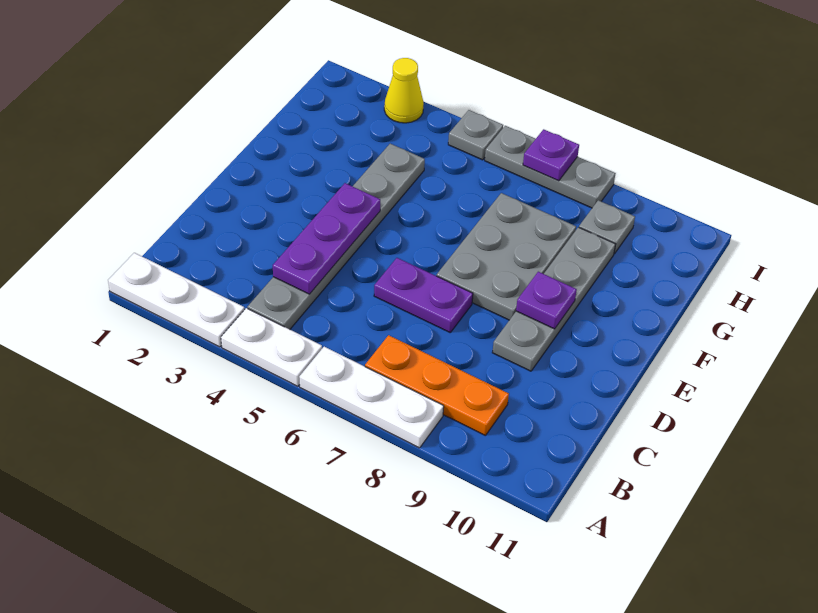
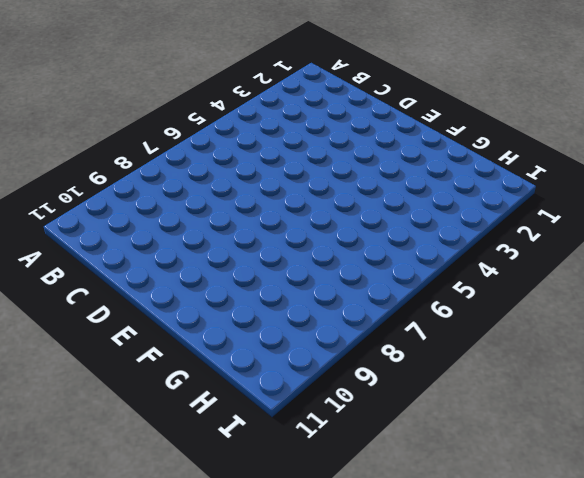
none -> white 1x3 plate [108,253,245,347]
none -> white 1x2 plate [221,308,322,386]
none -> white 1x3 plate [299,347,444,448]

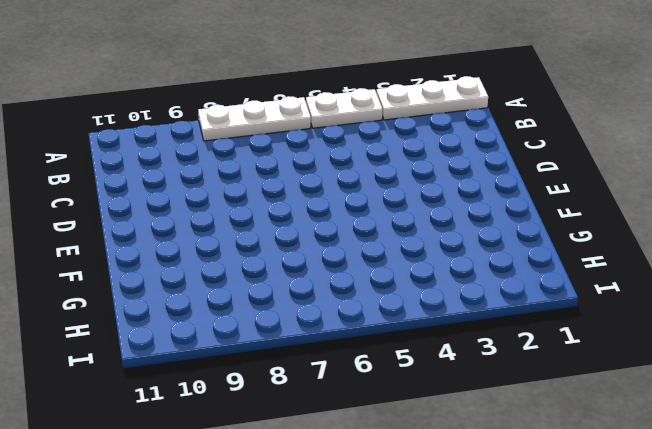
none -> grey 1x6 plate [247,144,425,329]
none -> orange 1x3 plate [365,335,509,436]
none -> purple 1x2 plate [374,258,473,332]

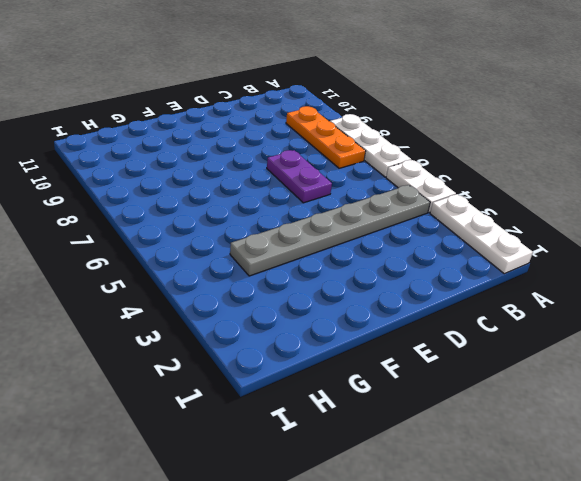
none -> grey 1x4 plate [492,227,615,371]
none -> grey 2x3 plate [437,193,576,320]
none -> grey 1x1 plate [579,200,635,254]

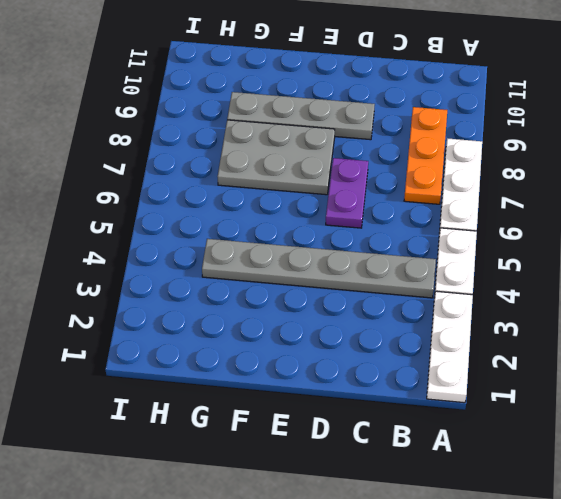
none -> grey 1x1 plate [579,200,635,254]
none -> yellow 1x1 cone [384,58,424,123]
none -> grey 1x1 plate [448,110,503,160]

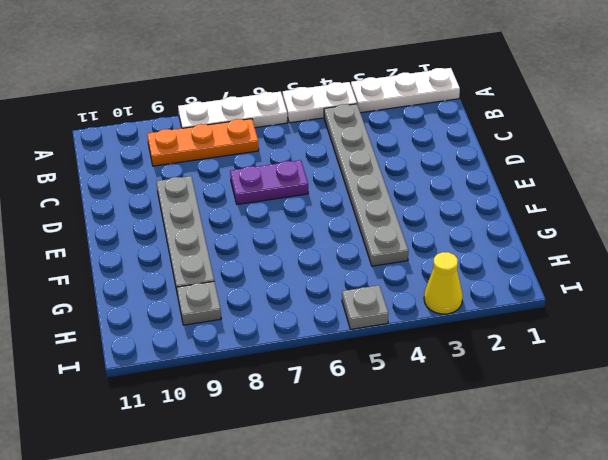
none -> grey 2x3 plate [437,193,576,320]
none -> grey 1x3 plate [485,126,616,208]
none -> purple 1x3 plate [273,183,380,294]

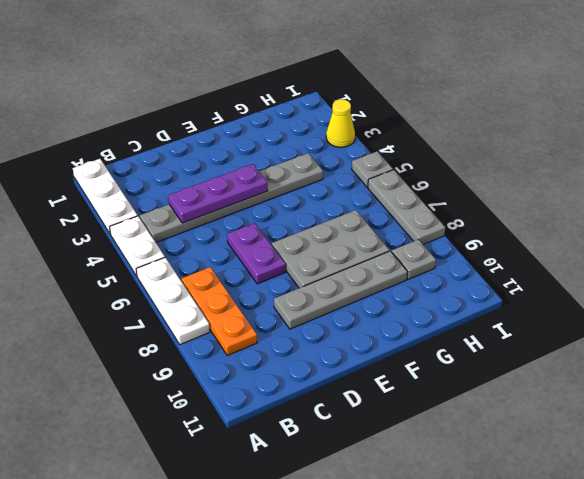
none -> purple 1x1 plate [516,272,577,329]
none -> purple 1x1 plate [523,129,579,181]

